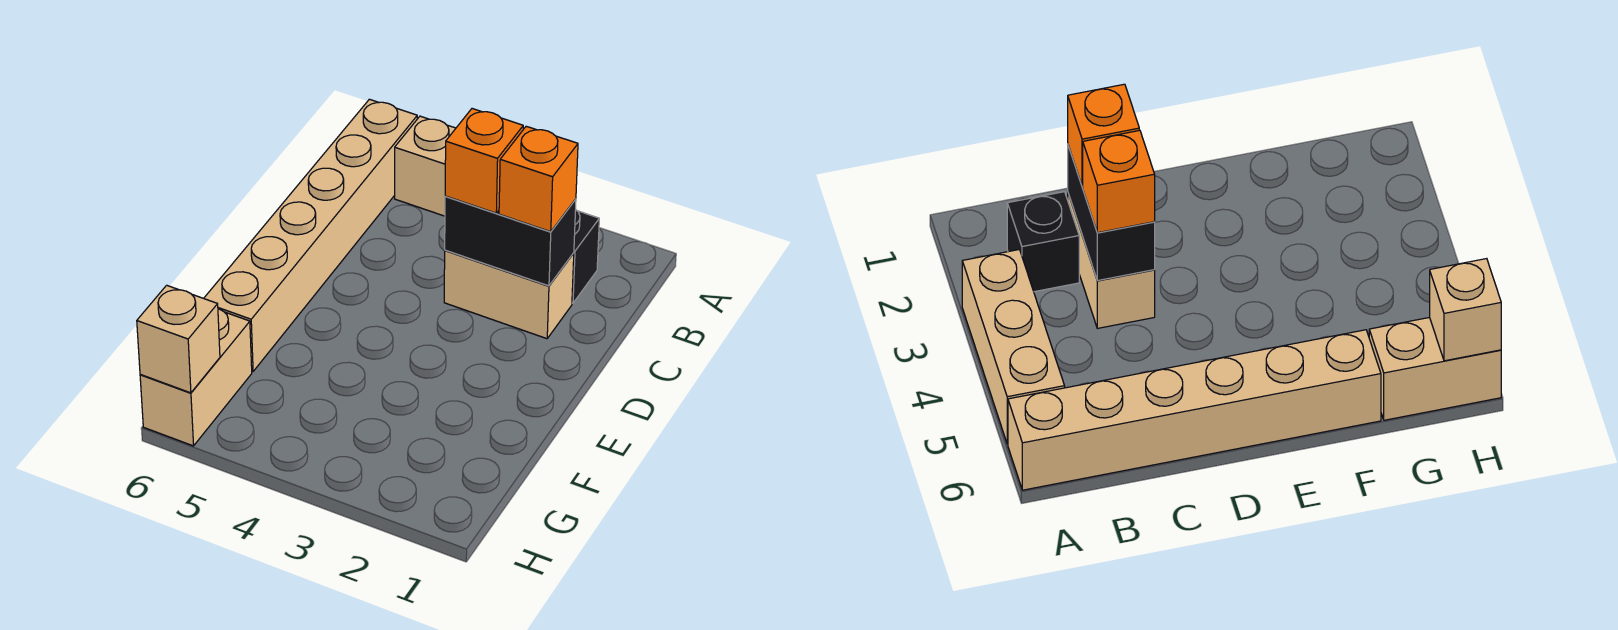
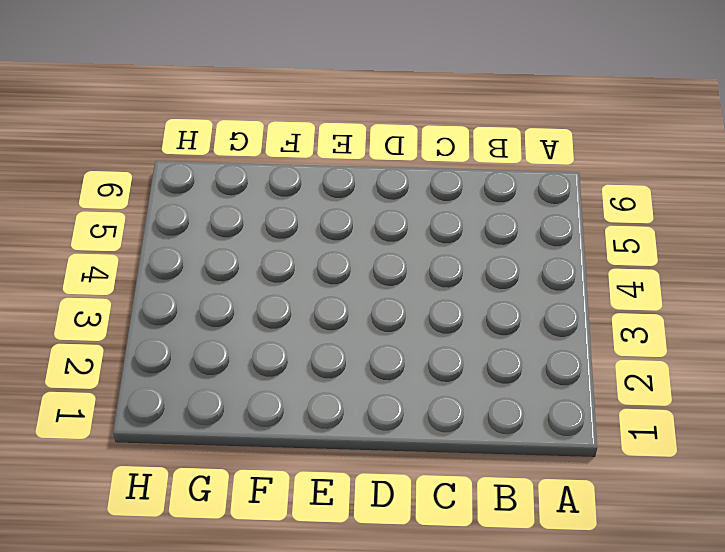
none -> tan 1x3 brick [395,116,456,216]
none -> tan 1x6 brick [204,99,417,372]

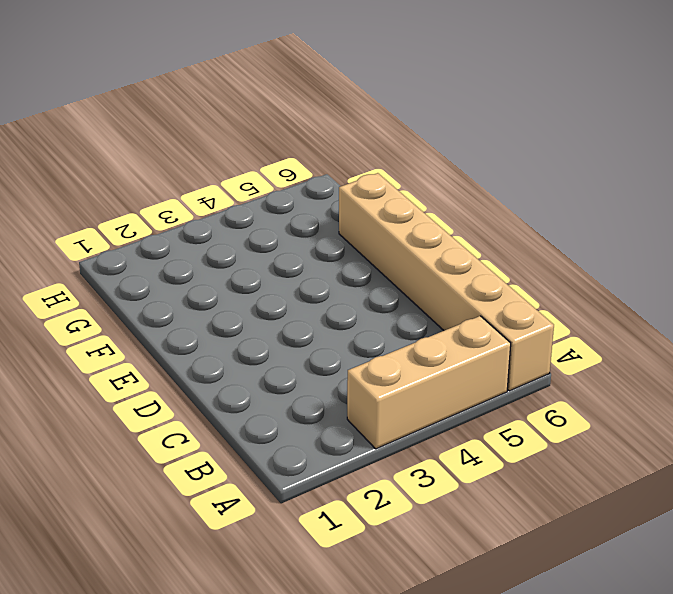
none -> black 1x1 brick [572,210,599,303]
none -> tan 1x2 brick [444,250,574,339]

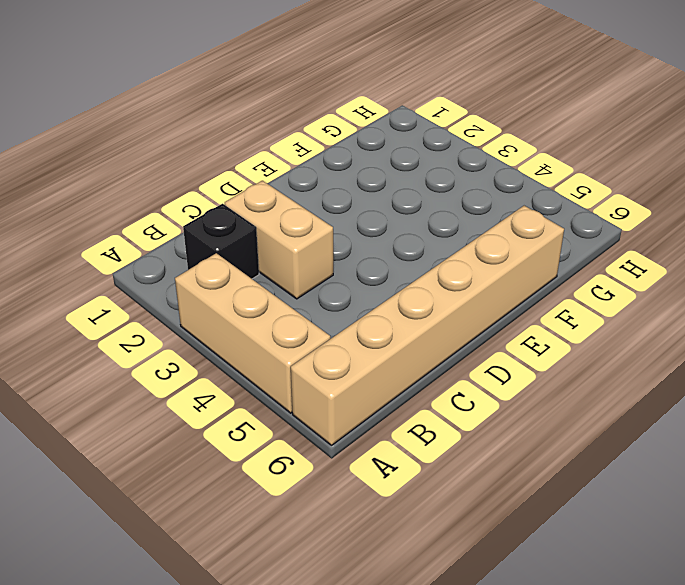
none -> tan 1x2 brick [140,309,252,446]
none -> black 1x2 brick [445,196,576,286]

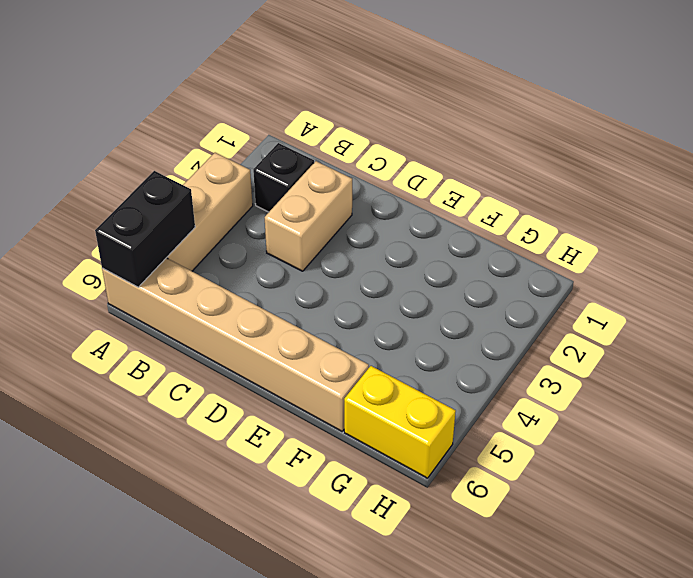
black 1x2 brick [95,171,195,287] -> black 1x2 brick moved to [445,196,576,286]
yellow 1x2 brick [344,366,456,478] -> tan 1x2 brick [140,309,252,446]
none -> tan 1x1 brick [137,285,220,393]
none -> orange 1x1 brick [499,126,578,232]

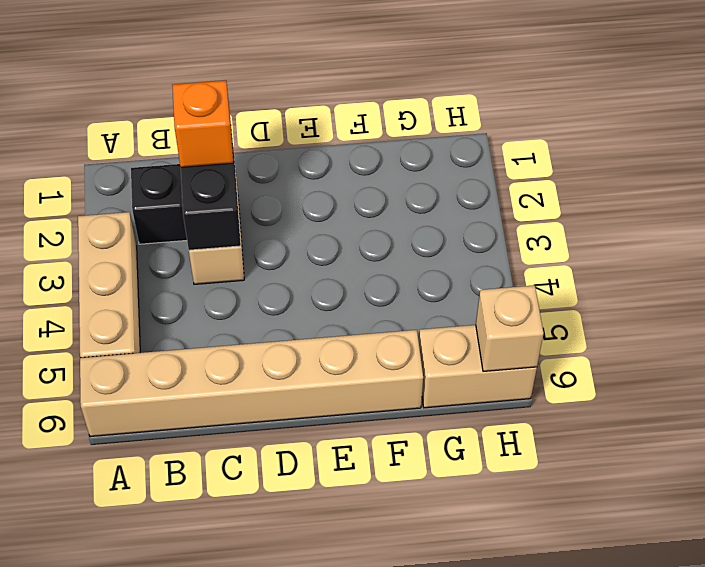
none -> orange 1x1 brick [445,109,523,213]

